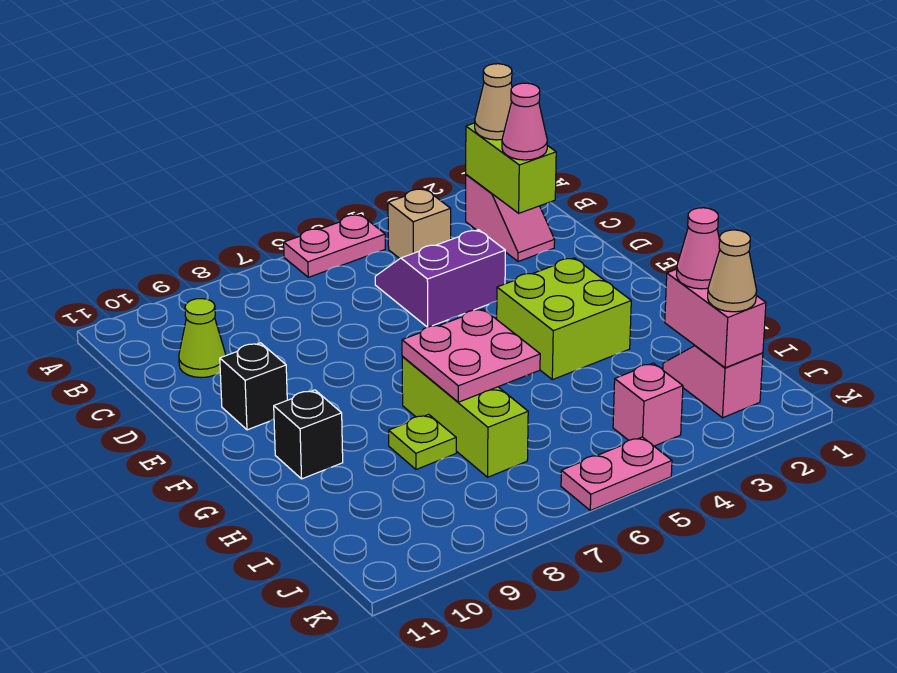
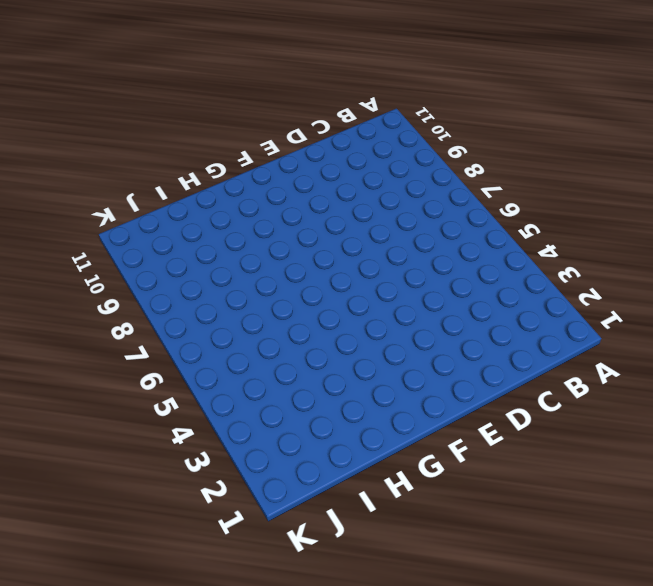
none -> pink 1x2 plate [284,215,385,277]
none -> pink 1x2 slope [466,175,555,262]
none -> tan 1x1 brick [388,189,451,258]

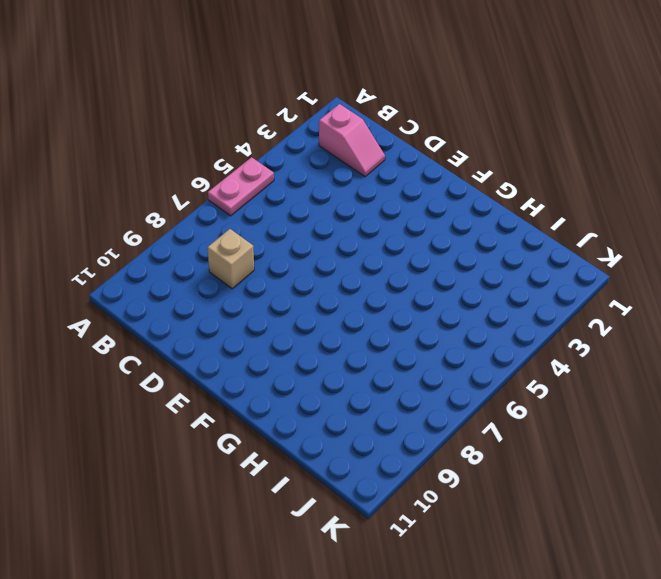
tan 1x1 brick [207,229,254,289] -> tan 1x1 brick moved to [388,189,451,258]
none -> purple 2x2 slope [375,230,505,327]
none -> lime 1x1 cone [179,299,226,378]
none -> black 1x1 brick [220,343,287,430]

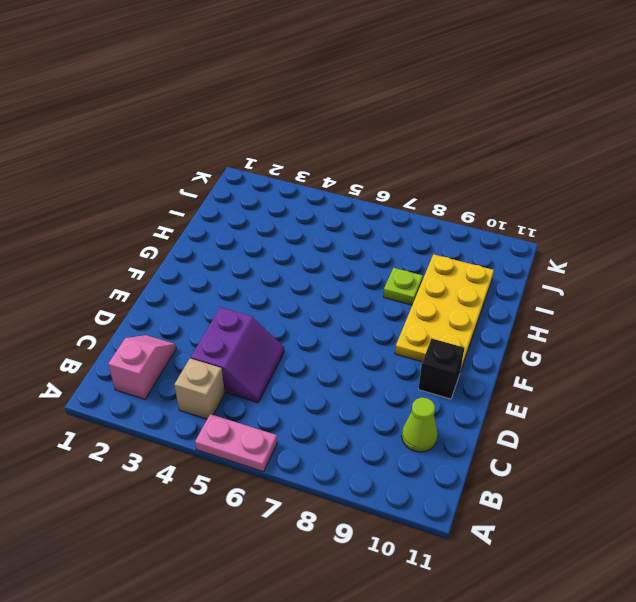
purple 2x2 slope [191,307,284,403] -> purple 2x2 slope turned to [375,230,505,327]
yellow 2x4 plate [395,254,494,371] -> black 1x1 brick [274,390,343,479]
none -> lime 2x2 brick [497,258,631,380]
none -> lime 1x3 brick [402,357,528,477]
none -> pink 1x2 slope [663,346,763,418]

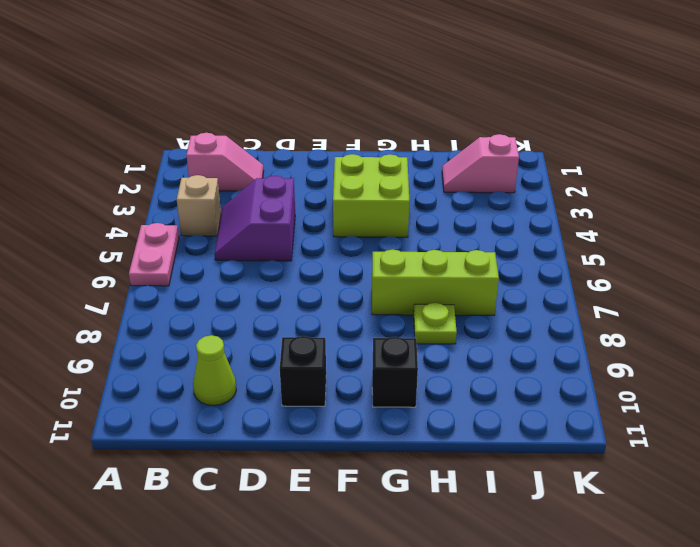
none -> pink 1x1 brick [613,363,683,446]
none -> pink 1x2 plate [561,437,672,511]
none -> lime 1x2 brick [466,123,556,213]

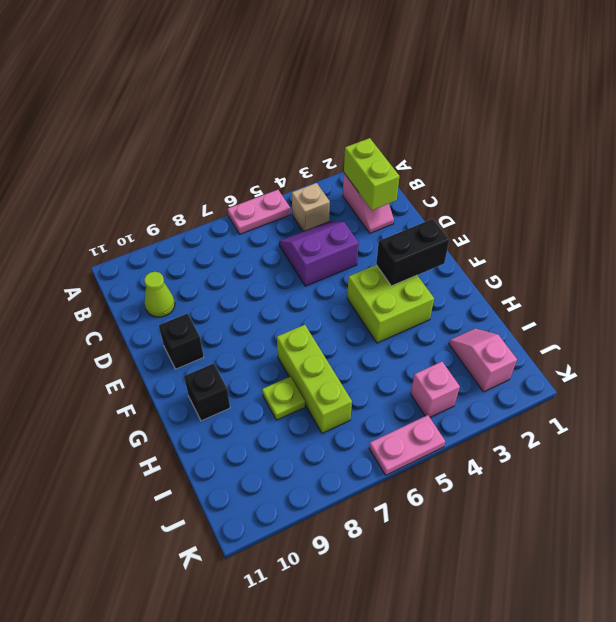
black 1x2 brick [376,219,449,286] -> none
none -> pink 2x2 plate [402,309,540,402]
none -> pink 1x2 brick [665,269,766,368]
none -> tan 1x1 cone [475,64,512,140]

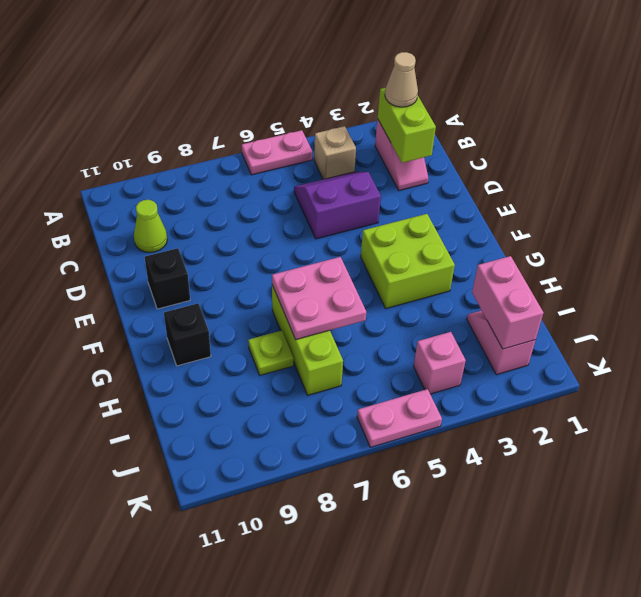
none -> pink 1x1 cone [502,83,547,160]
none -> pink 1x1 cone [676,208,720,289]
none -> tan 1x1 cone [708,230,757,312]

